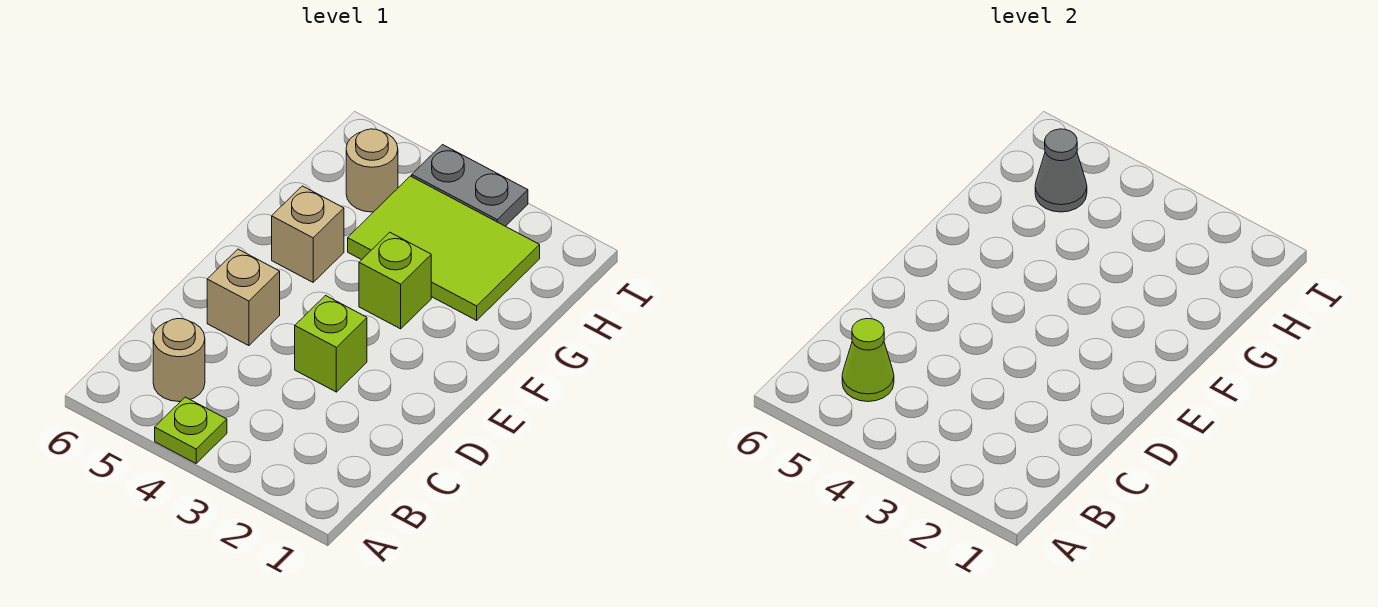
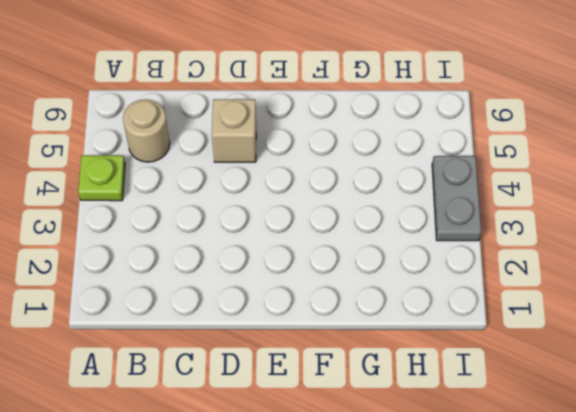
none -> lime 1x1 brick [295,296,367,392]
none -> lime 1x1 brick [359,232,431,329]

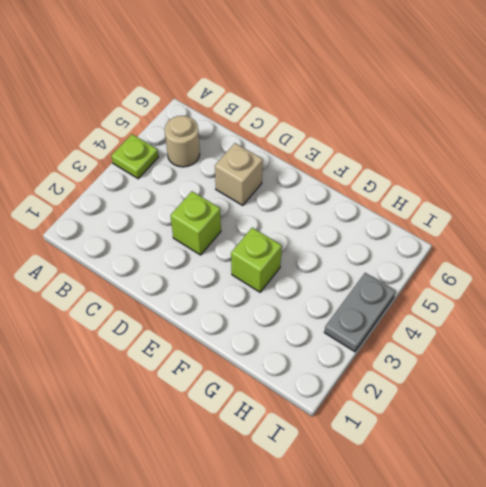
none -> tan 1x1 brick [272,186,344,282]
none -> lime 2x3 tile [348,176,540,320]

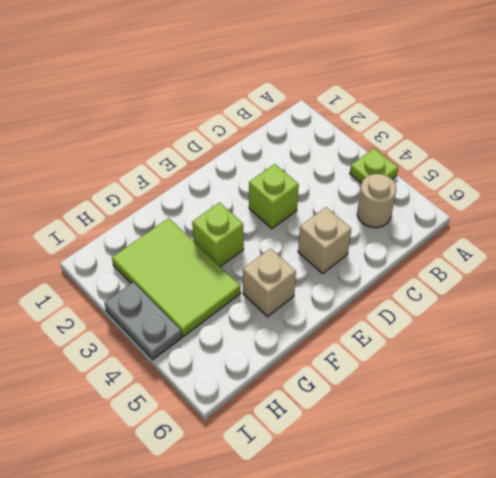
none -> tan 1x1 round brick [346,129,398,212]
none -> lime 1x1 cone [842,319,894,402]

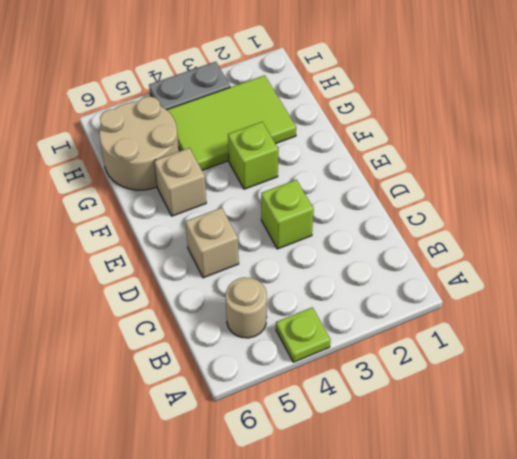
tan 2x2 round brick [99,96,179,190] -> tan 1x1 round brick [346,129,398,212]
none -> lime 1x1 cone [842,319,894,402]
none -> grey 1x1 cone [1035,129,1087,212]

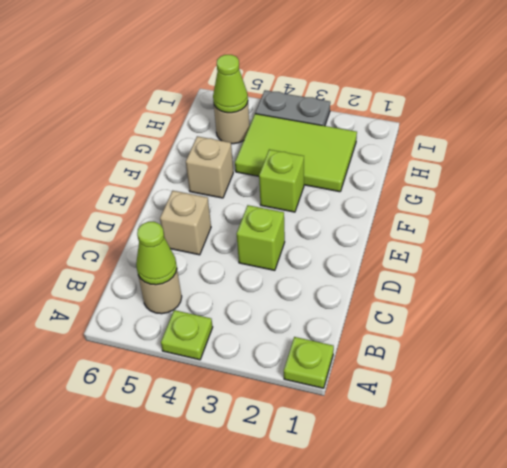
lime 1x1 plate [284,337,334,388] -> none
lime 1x1 cone [213,55,248,113] -> grey 1x1 cone [1035,129,1087,212]

